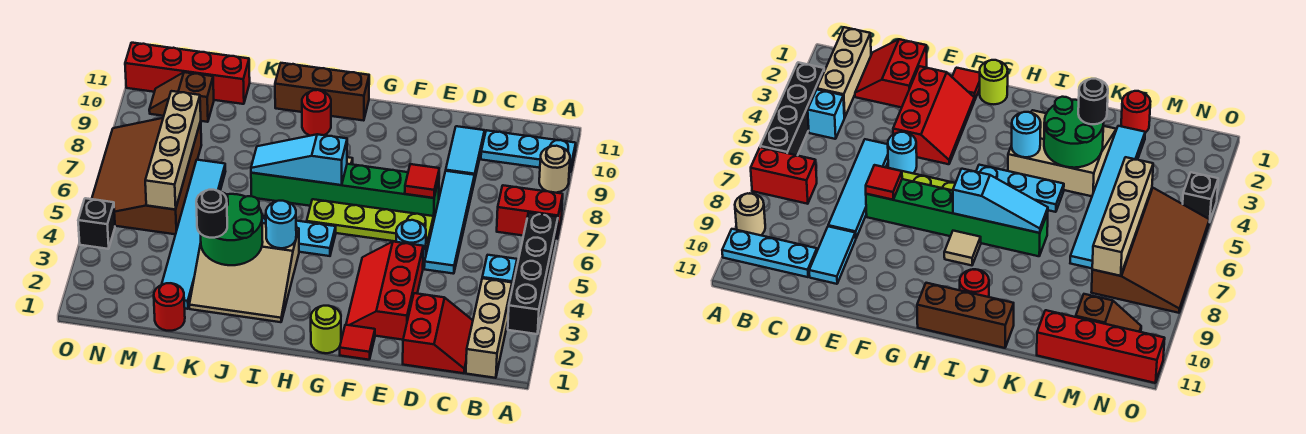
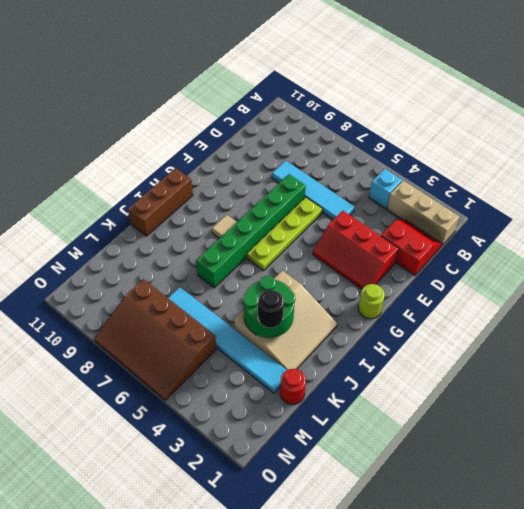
none -> black 1x4 brick [508,213,558,334]
none -> red 1x2 brick [497,185,563,237]
none -> tan 1x1 round brick [539,146,570,193]
none -> cyan 1x3 plate [481,130,576,172]

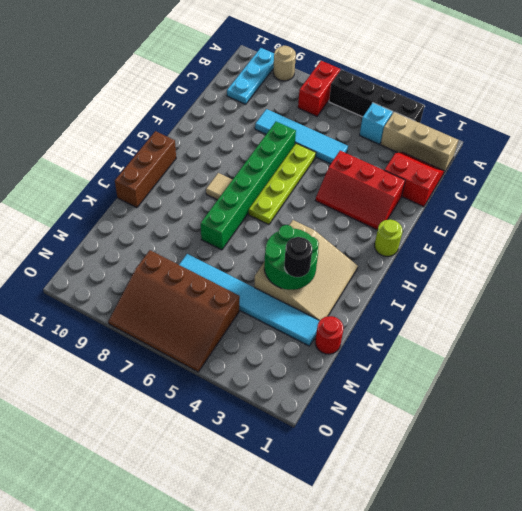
none -> cyan 1x2 tile [446,126,485,182]
none -> cyan 1x1 round brick [396,220,426,262]
none -> red 1x1 tile [340,325,375,360]
none -> cyan 1x3 plate [262,216,336,256]

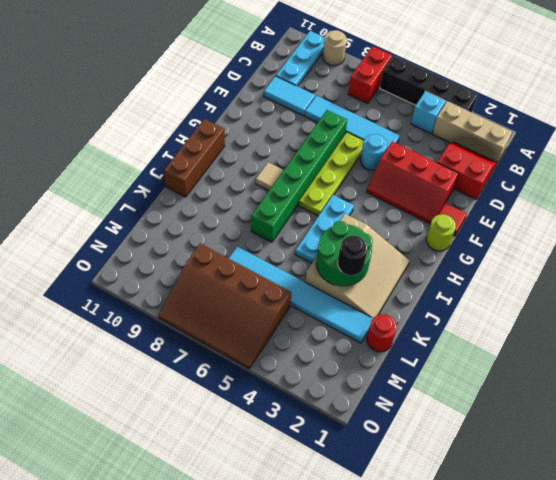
none -> red 1x1 round brick [302,90,331,136]
none -> red 1x4 brick [125,43,250,104]
none -> brown 1x2 slope [149,72,214,122]
none -> black 1x1 brick [78,198,115,249]

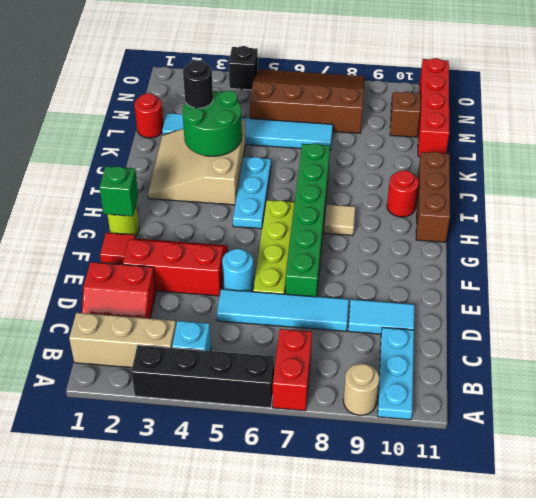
green 1x1 brick [99,166,138,216] -> none
none -> red 1x1 tile [405,164,439,198]
none -> cyan 1x3 slope [251,134,347,185]
none -> cyan 1x1 round brick [266,201,296,248]
none -> tan 1x4 brick [145,91,201,210]

